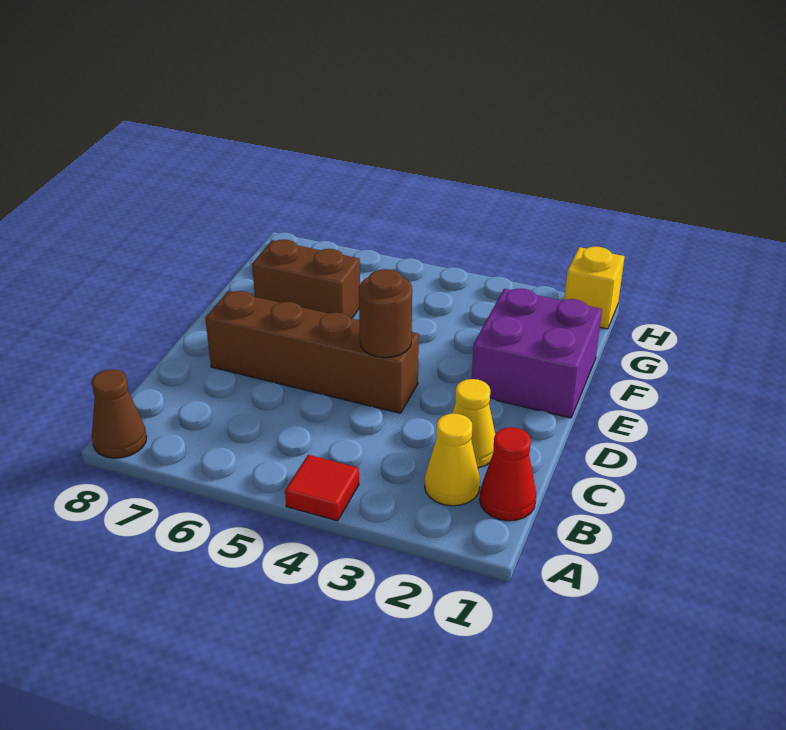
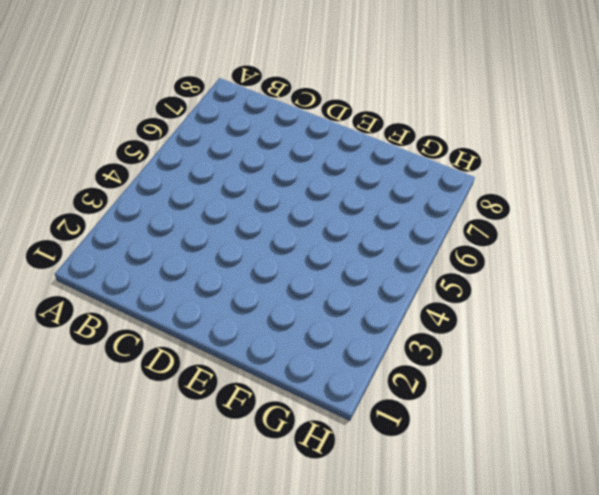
none -> red 1x1 tile [285,455,359,521]
none -> brown 1x1 cone [92,369,147,458]

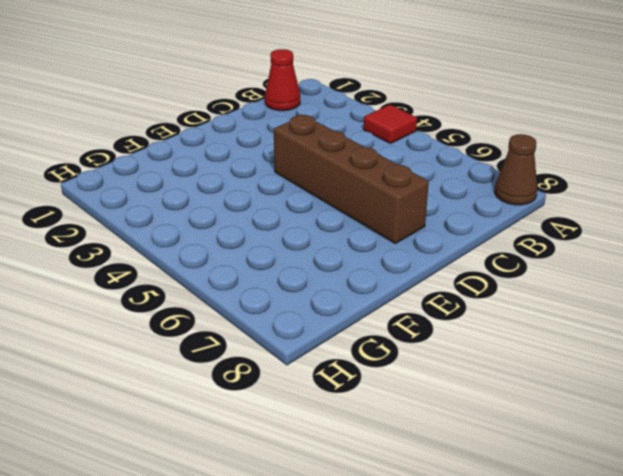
none -> yellow 1x1 cone [425,413,480,506]
none -> yellow 1x1 cone [452,379,495,468]

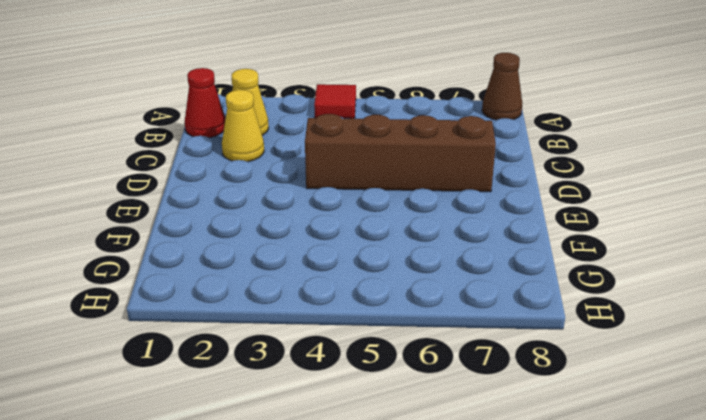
none -> purple 2x2 brick [472,288,602,418]
none -> brown 1x2 brick [252,239,360,319]

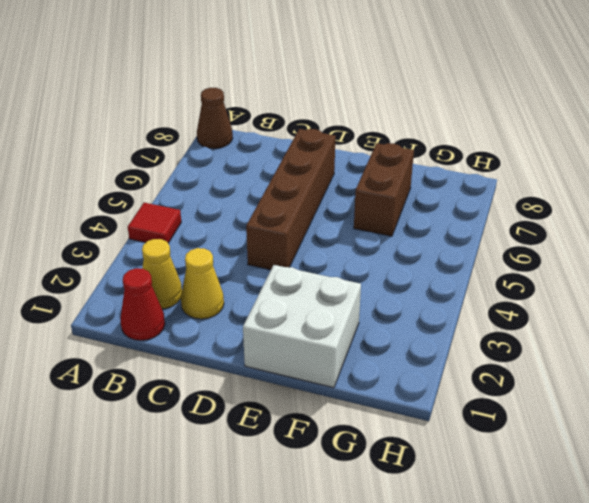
white 2x2 brick [243,265,361,388] -> purple 2x2 brick [472,288,602,418]
none -> yellow 1x1 brick [564,246,625,329]
none -> brown 1x1 round brick [359,269,412,358]

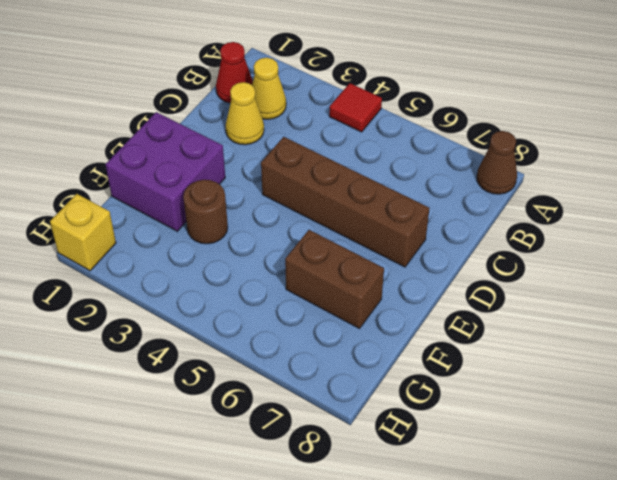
brown 1x1 round brick [183,180,228,244] -> brown 1x1 round brick moved to [359,269,412,358]

